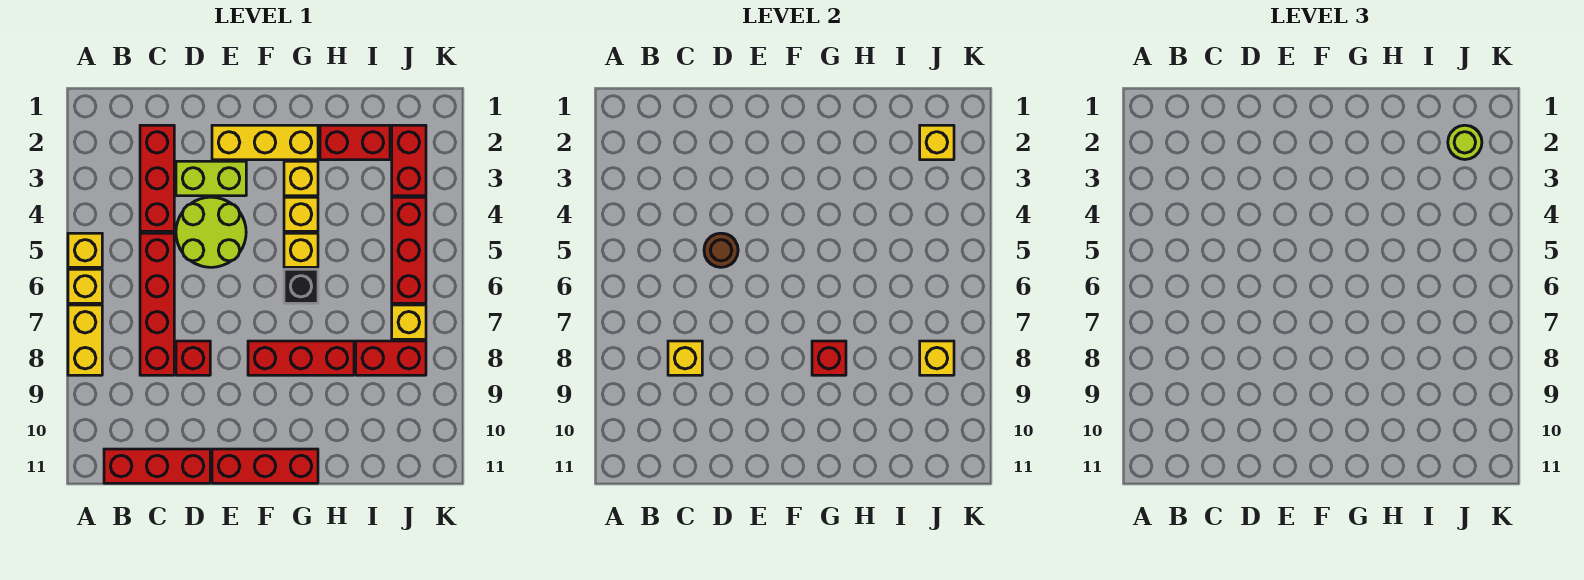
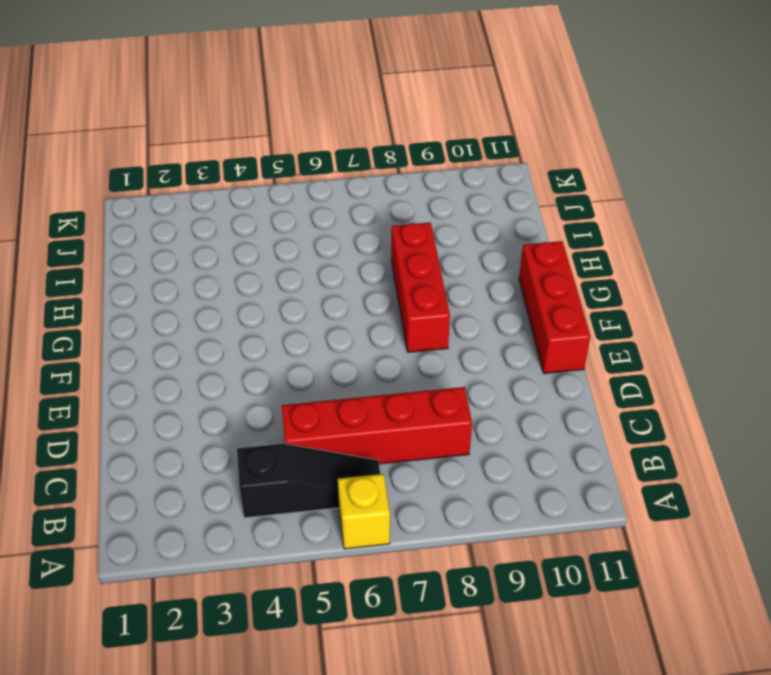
black 1x3 slope [237,444,380,518] -> none
none -> yellow 1x1 brick [68,233,102,267]
none -> yellow 1x2 brick [68,305,102,375]
none -> red 1x3 brick [104,449,210,483]

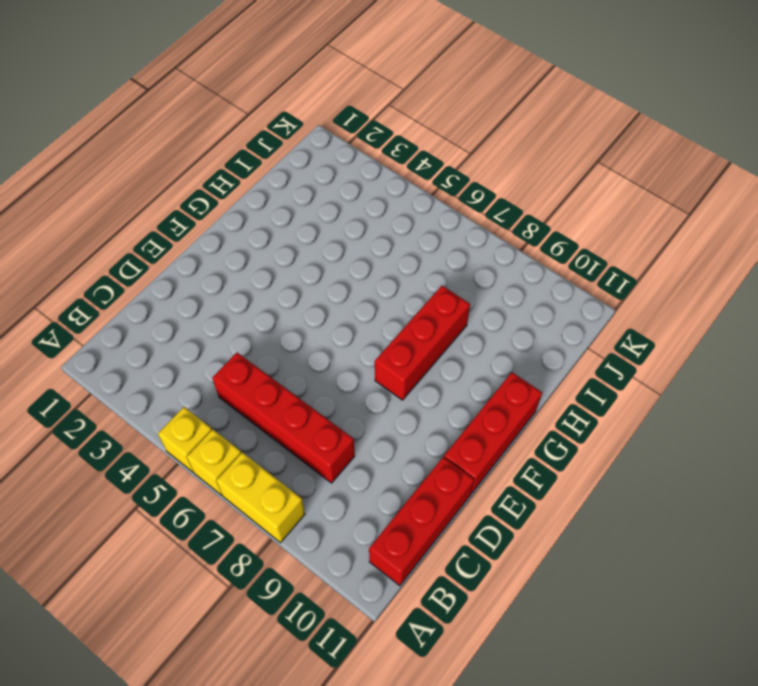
none -> red 1x3 brick [140,125,174,231]
none -> lime 1x2 brick [176,161,246,196]
none -> lime 2x2 round brick [176,197,246,267]

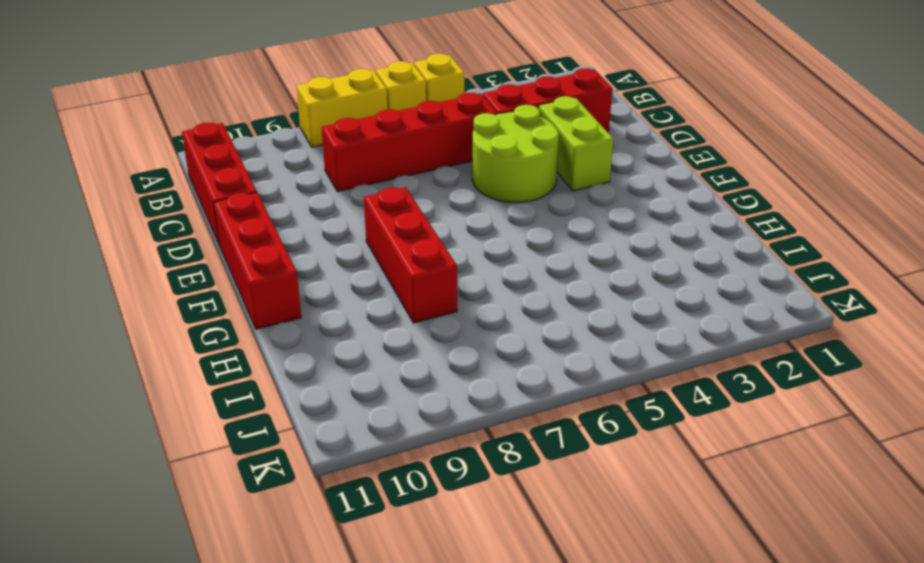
none -> red 1x1 brick [176,341,210,375]
none -> yellow 1x3 brick [212,125,318,160]
none -> yellow 1x1 brick [284,161,318,196]

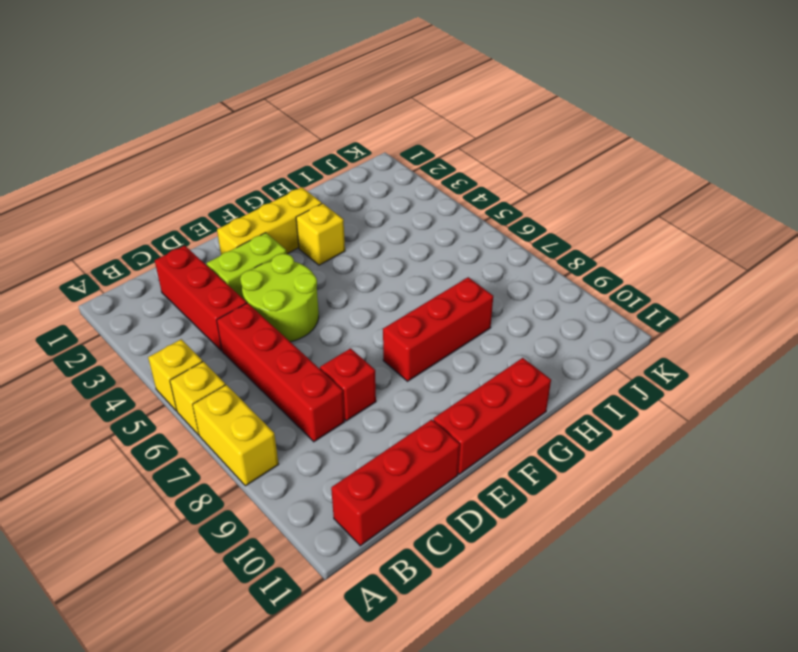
none -> yellow 1x1 brick [284,197,318,231]
none -> yellow 1x1 brick [284,233,318,267]
none -> black 1x1 brick [284,269,318,303]

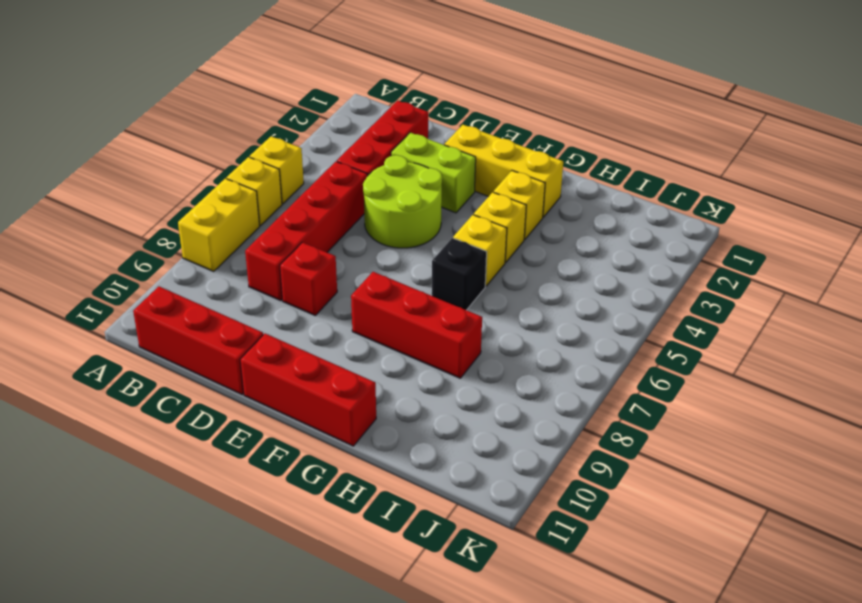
none -> red 1x2 brick [320,125,390,160]
none -> red 1x2 brick [356,341,426,375]
none -> red 1x2 brick [392,125,426,196]

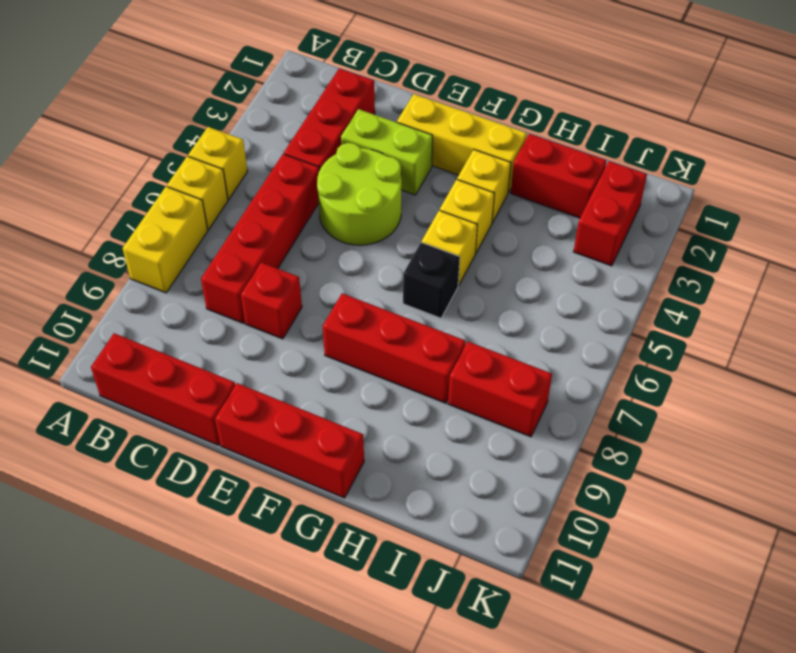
none -> red 1x3 brick [392,197,426,303]
none -> yellow 1x1 brick [392,305,426,339]
none -> yellow 1x1 brick [668,341,702,375]

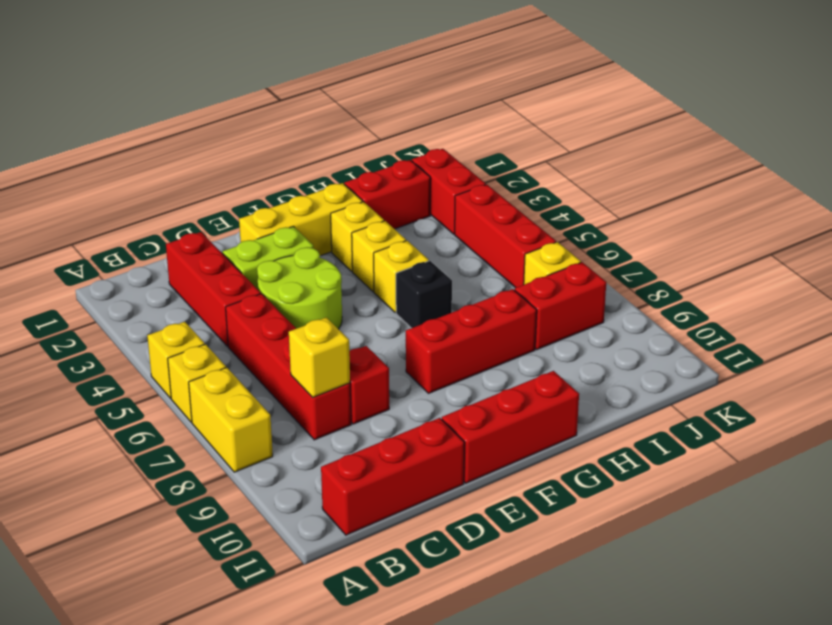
none -> brown 1x1 round brick [704,233,738,267]
none -> red 1x1 brick [812,341,846,375]
none -> yellow 1x1 brick [920,125,954,160]

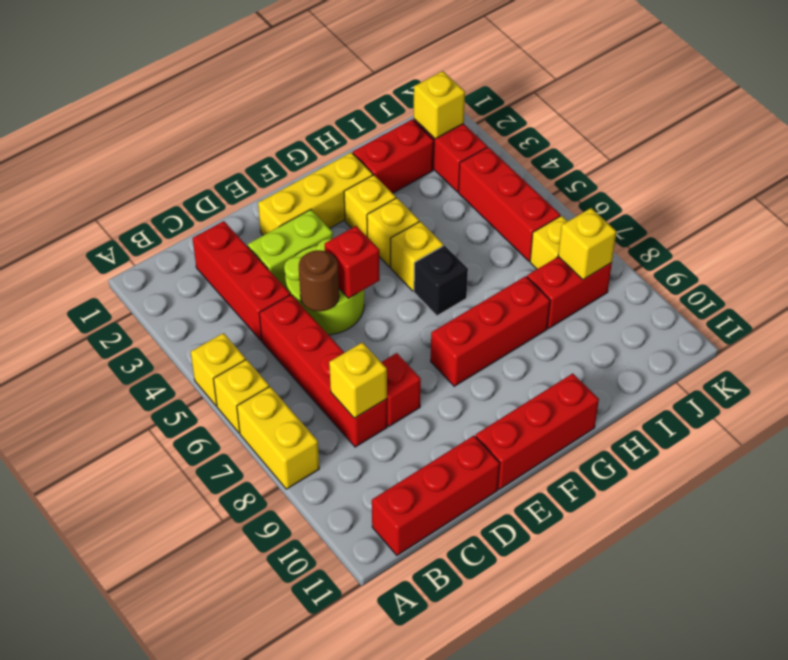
red 1x1 brick [325,226,380,298] -> red 1x1 brick moved to [812,341,846,375]
none -> lime 1x1 round brick [1448,125,1482,159]

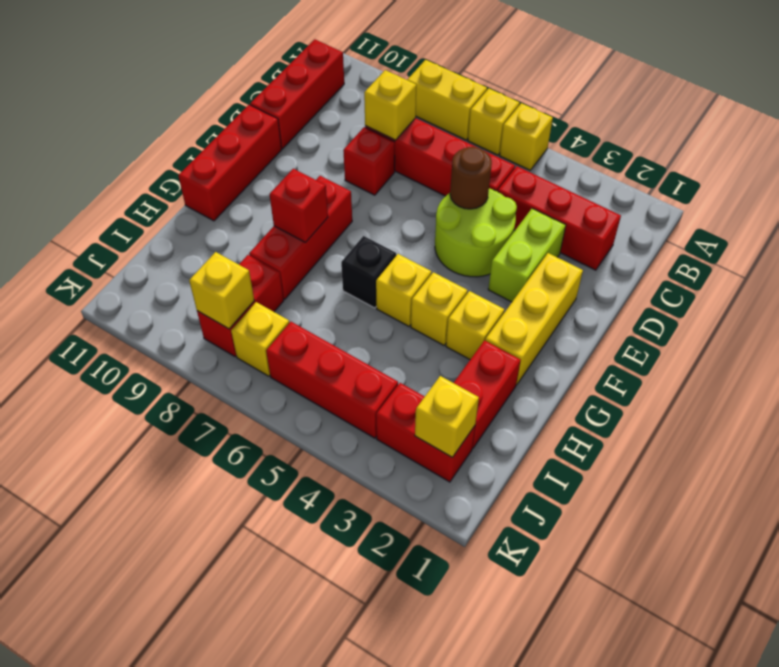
none -> lime 1x1 round brick [1448,125,1482,159]

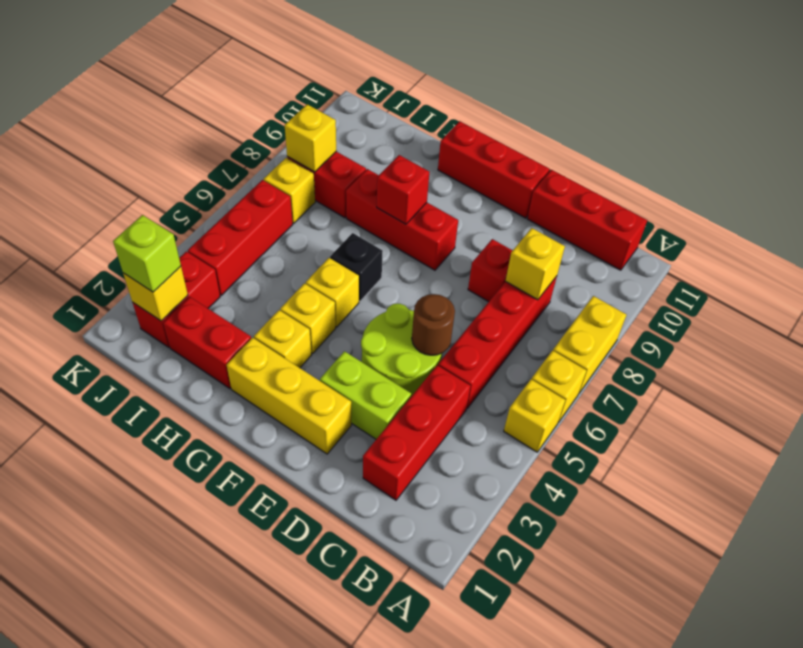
lime 1x1 brick [113,215,181,292] -> lime 1x1 round brick [1448,125,1482,159]

